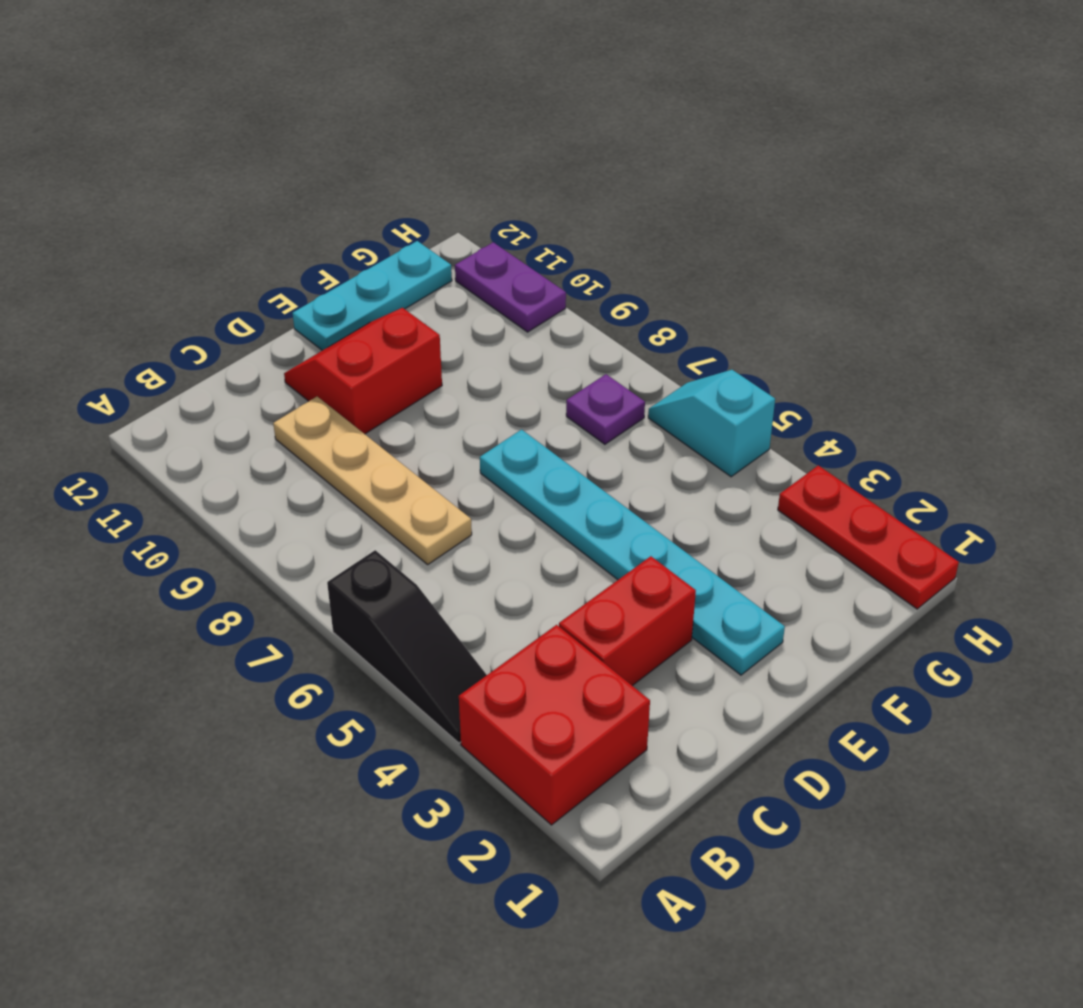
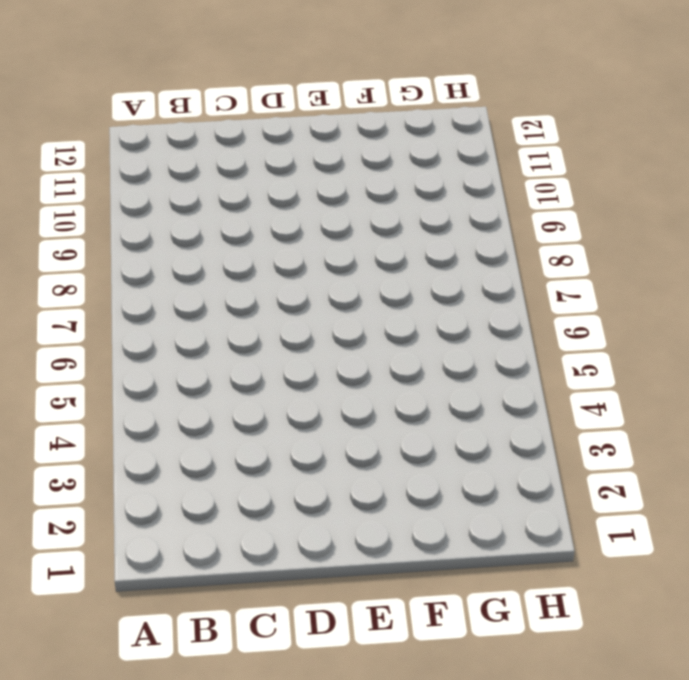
none -> red 2x2 brick [459,625,650,825]
none -> black 1x3 slope [327,550,487,743]

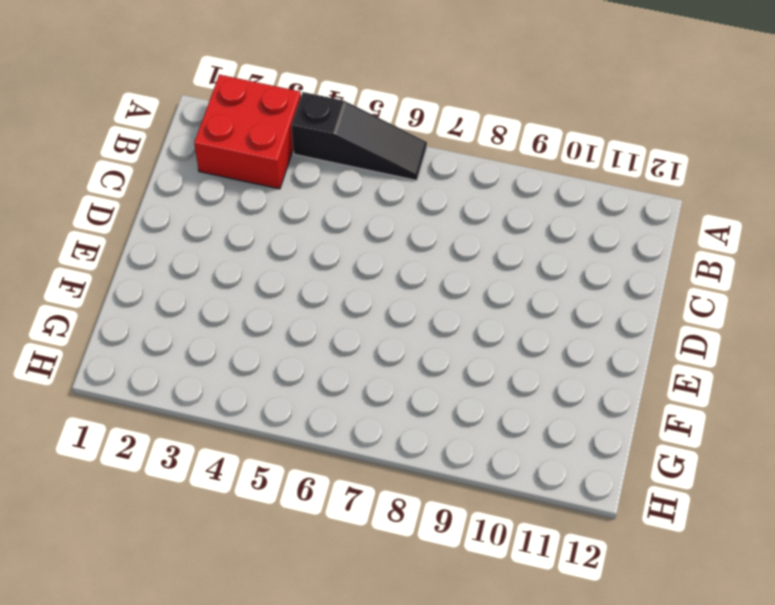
black 1x3 slope [291,92,427,180] -> black 1x3 slope turned to [327,550,487,743]
none -> red 1x2 brick [559,556,696,686]
none -> tan 1x4 plate [273,397,472,564]

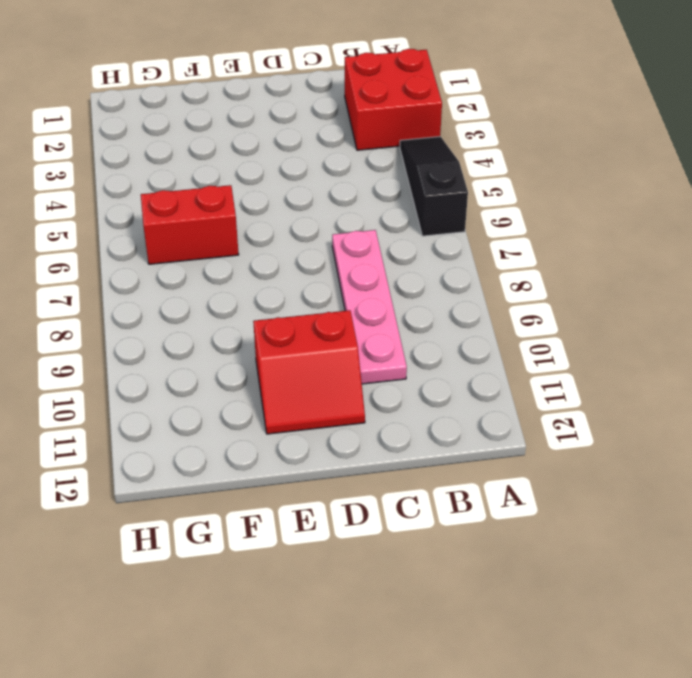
pink 1x4 plate [332,230,407,384] -> tan 1x4 plate [273,397,472,564]
red 1x2 brick [141,185,239,264] -> red 1x2 brick moved to [559,556,696,686]
none -> cyan 1x6 plate [480,430,785,675]
none -> cyan 1x3 plate [293,241,452,350]

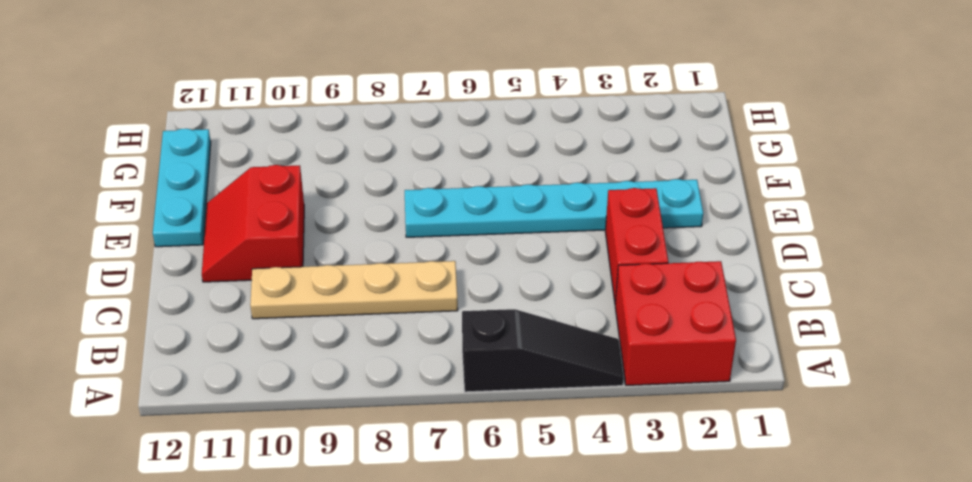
none -> purple 1x1 plate [566,374,645,444]
none -> red 1x3 plate [778,465,959,609]

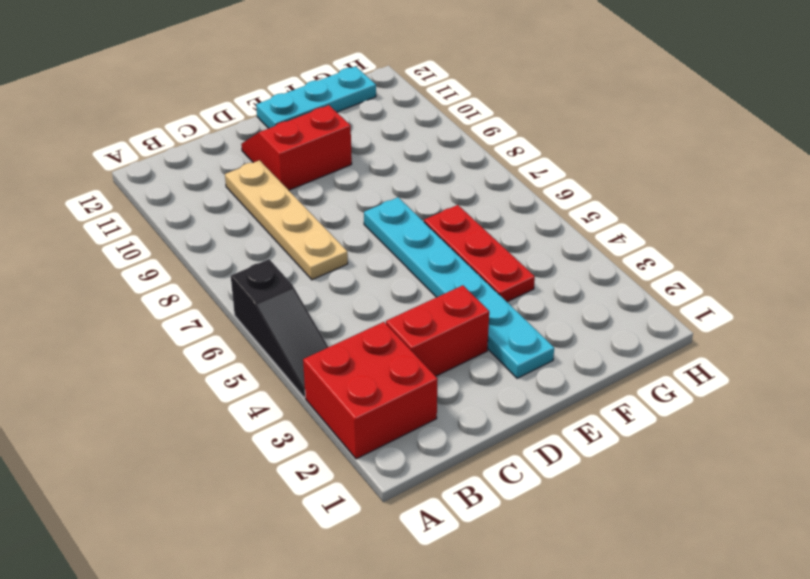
red 1x3 plate [424,205,535,302] -> red 1x3 plate moved to [778,465,959,609]
none -> purple 1x1 plate [566,374,645,444]
none -> cyan 1x2 slope [648,370,775,477]

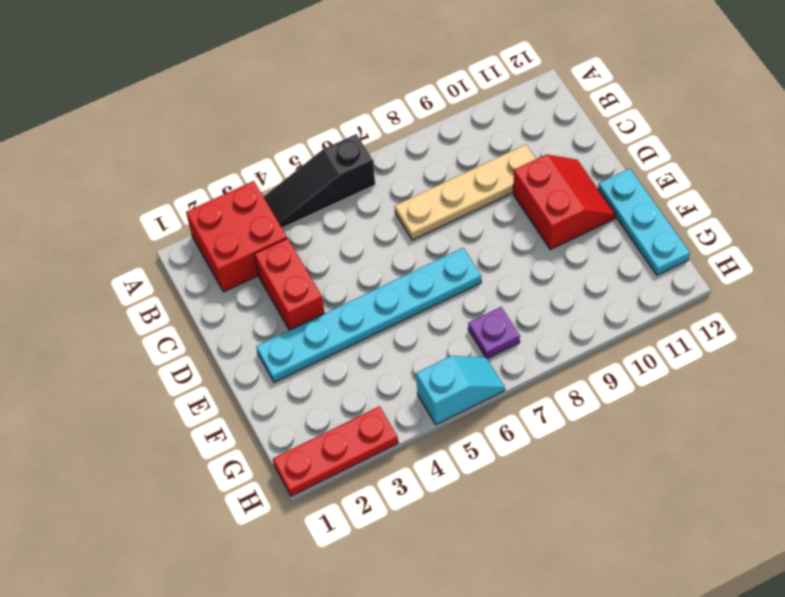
none -> purple 1x2 plate [455,242,566,332]

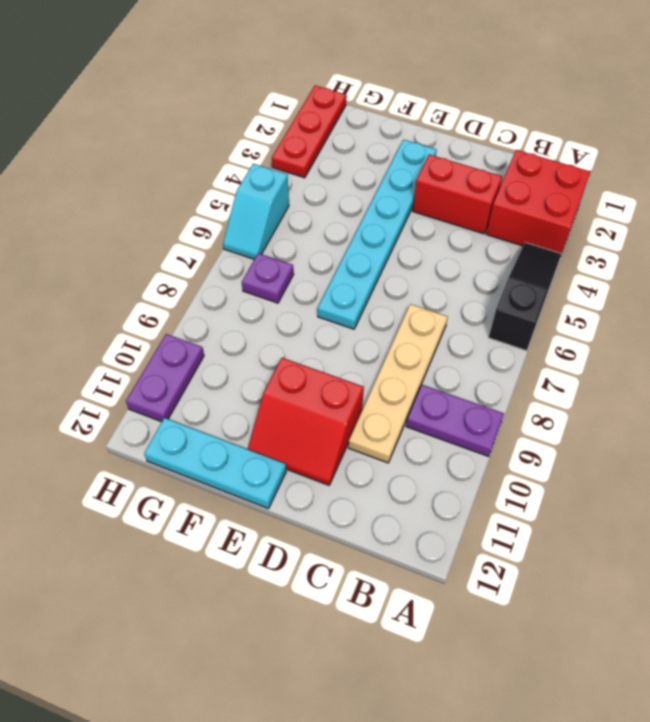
purple 1x2 plate [406,385,504,457] -> none

